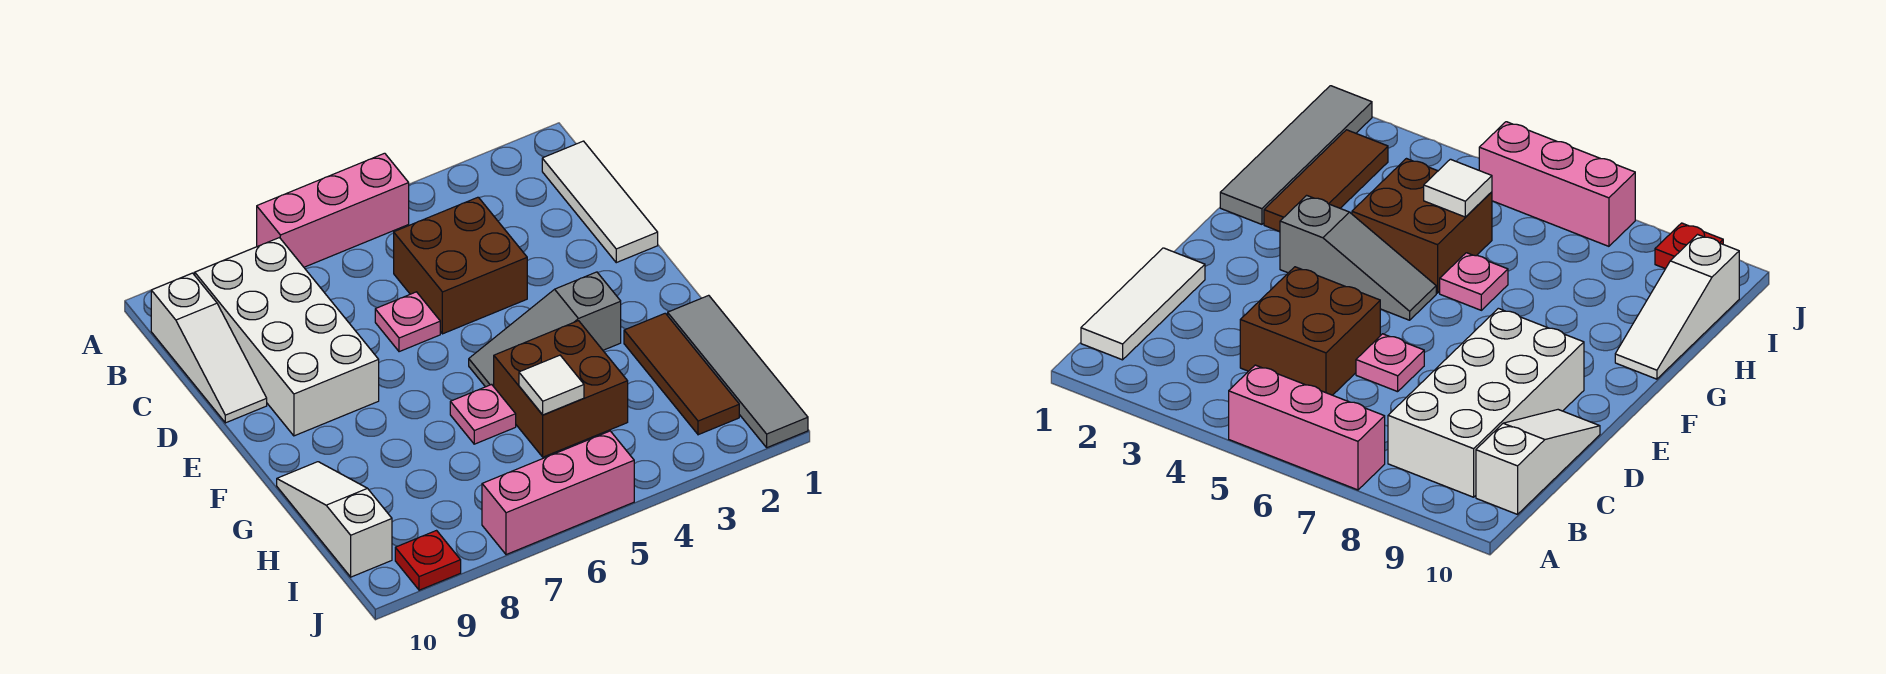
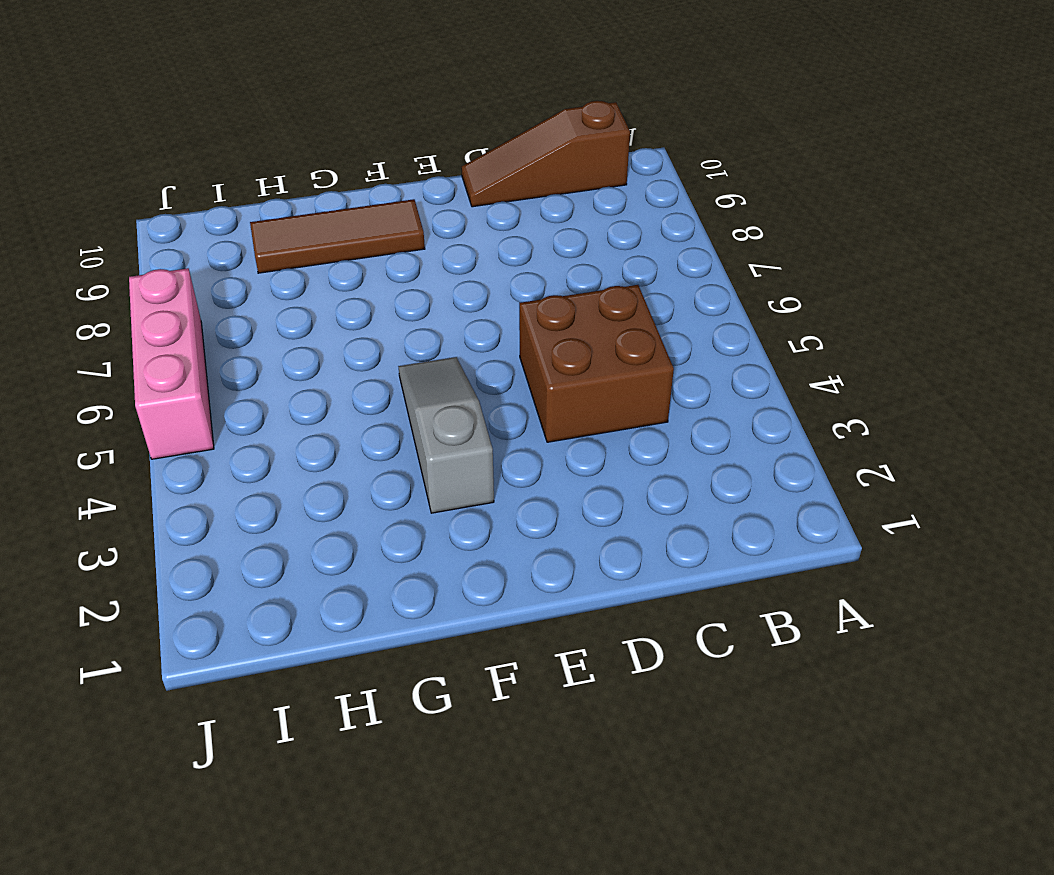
brown 1x3 slope [462,101,630,207] -> white 1x3 slope [151,273,267,423]
brown 1x3 tile [250,199,425,273] -> brown 1x3 tile moved to [624,313,739,435]
none -> pink 1x3 brick [257,153,409,267]
none -> white 1x3 tile [542,141,658,263]
none -> white 2x4 brick [195,238,379,436]

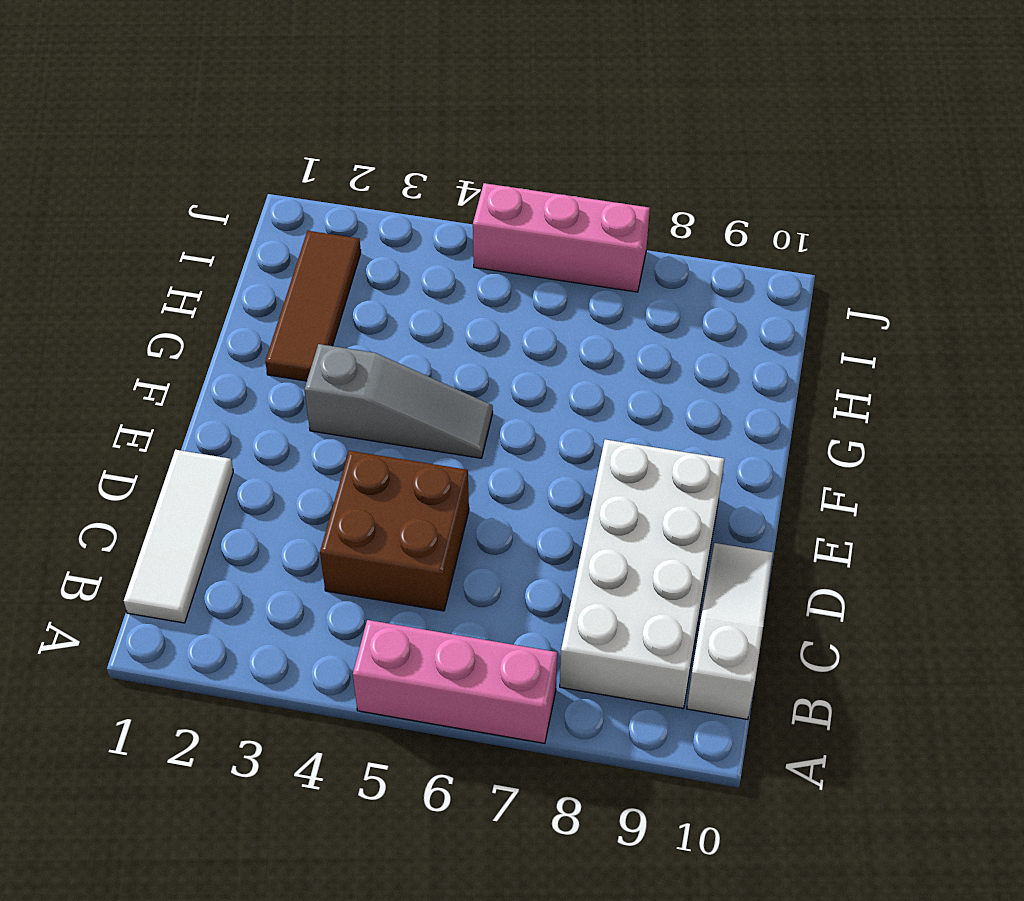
none -> pink 1x1 plate [375,292,440,352]
none -> grey 1x4 tile [668,295,808,448]
none -> brown 2x2 brick [494,321,628,457]

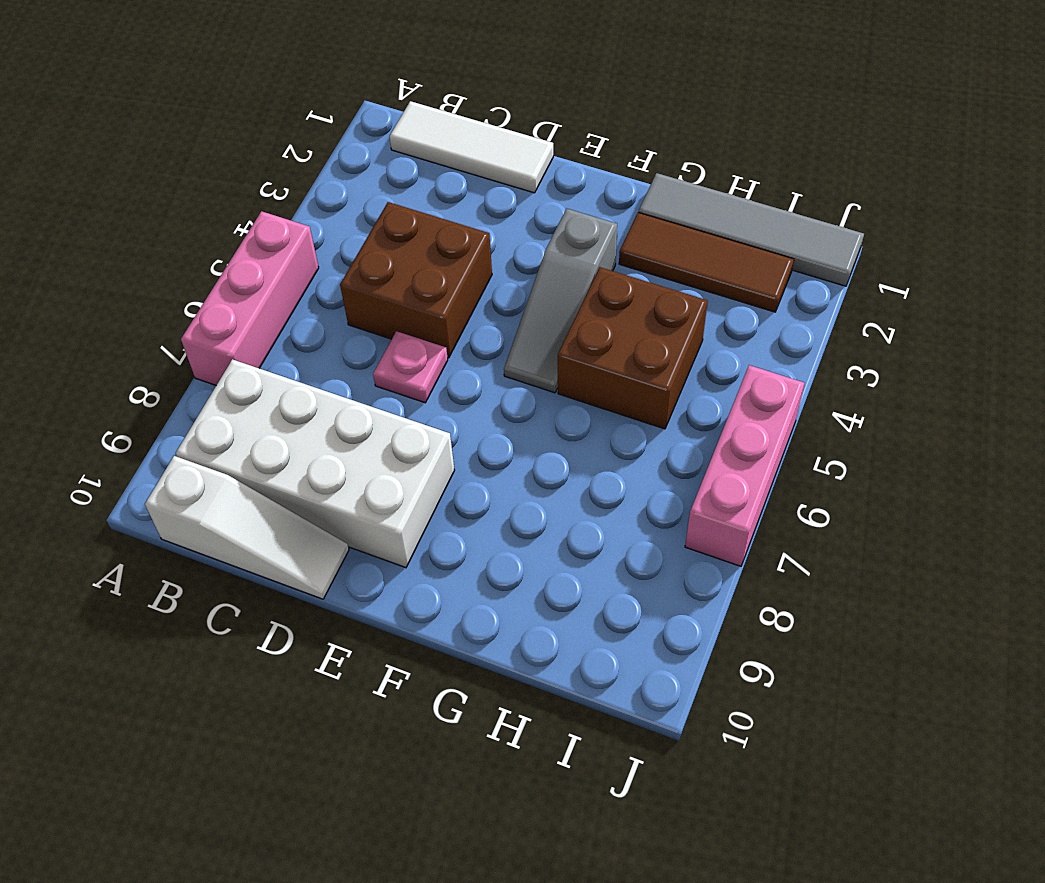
none -> pink 1x1 plate [450,384,516,444]
none -> white 1x3 slope [277,462,392,577]
none -> red 1x1 plate [395,531,461,590]

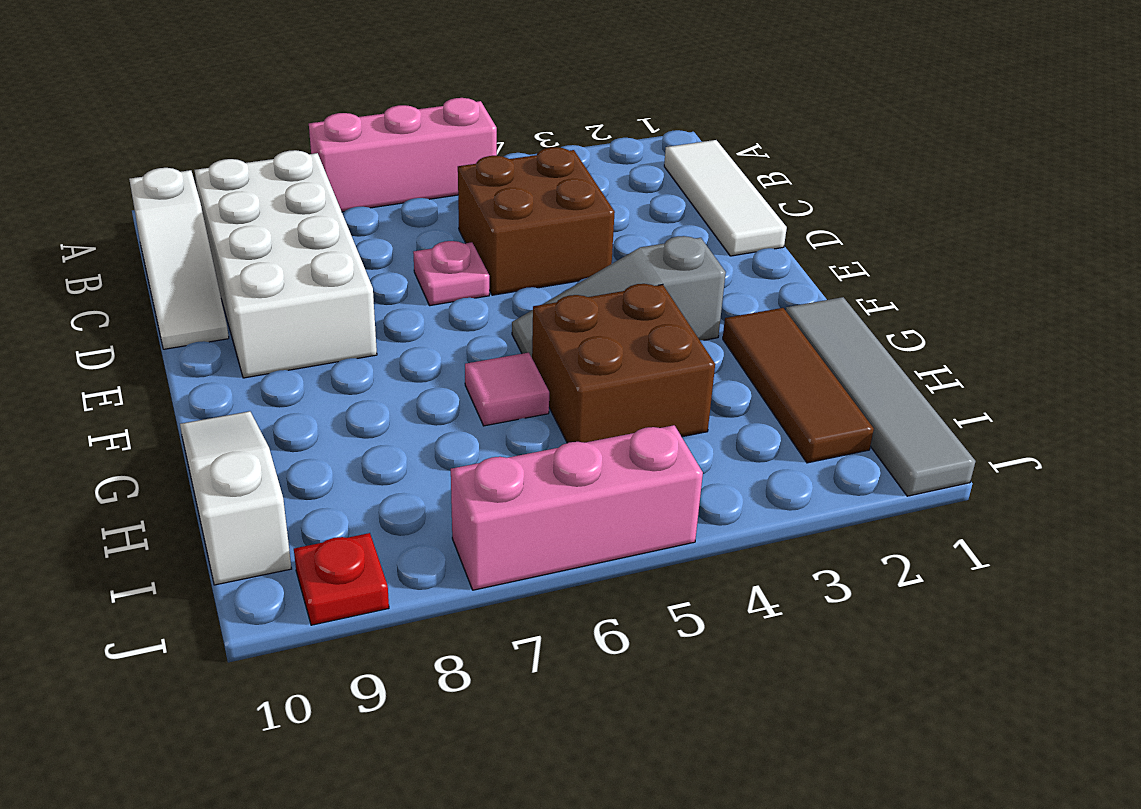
pink 1x1 tile [465,353,549,426] -> pink 1x1 plate [450,384,516,444]
none -> white 1x1 tile [519,355,584,415]

